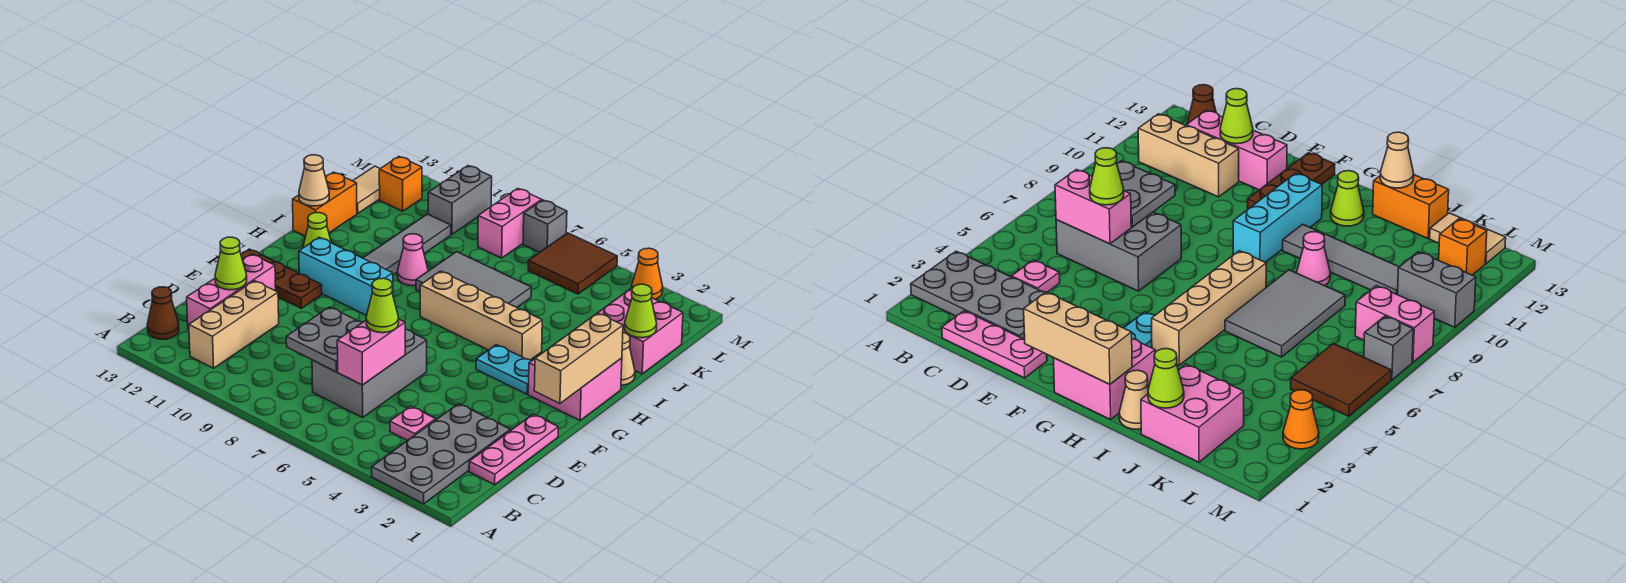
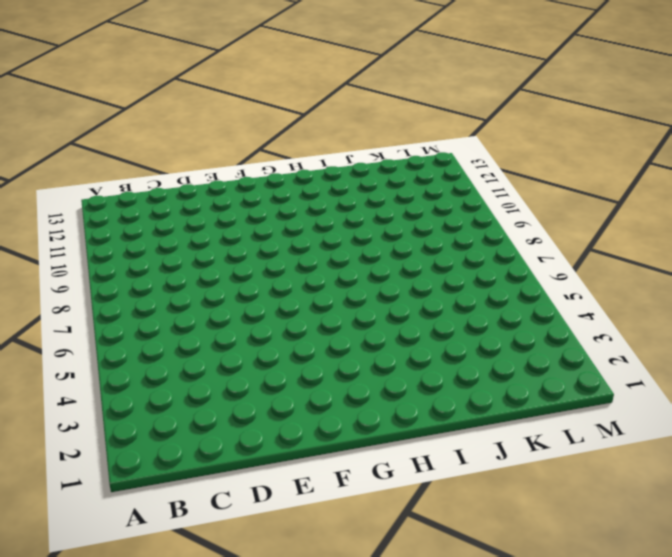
none -> grey 2x4 plate [372,404,510,504]
none -> tan 1x3 brick [189,281,279,368]
none -> brown 1x1 cone [147,287,179,339]
none -> pink 1x3 plate [469,414,558,485]

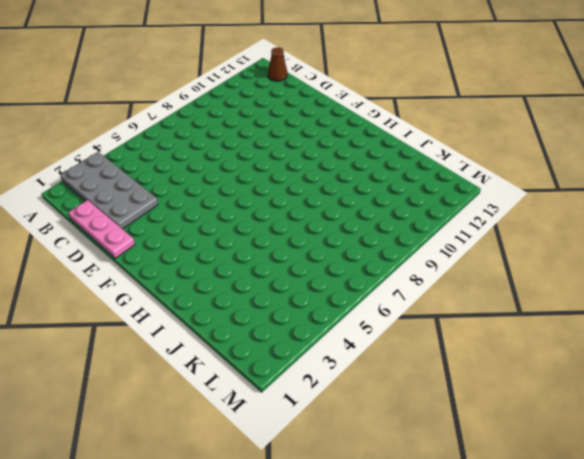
none -> tan 1x3 brick [189,281,279,368]
none -> pink 1x1 plate [390,406,436,441]
none -> grey 2x3 brick [312,329,427,418]
none -> pink 1x3 brick [187,254,276,329]

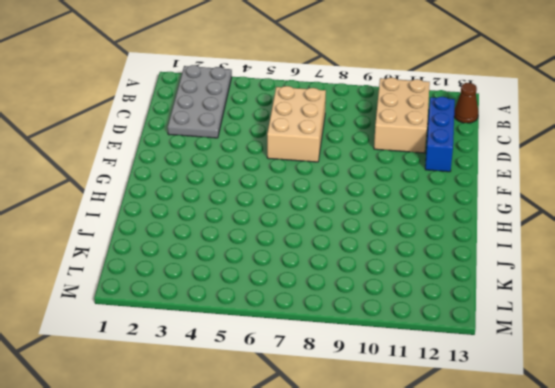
tan 2x3 brick [374,78,430,153] -> tan 1x3 brick [189,281,279,368]
tan 2x3 brick [267,86,326,162] -> grey 2x3 brick [312,329,427,418]
blue 1x3 brick [425,97,455,172] -> pink 1x3 brick [187,254,276,329]
none -> pink 1x3 plate [469,414,558,485]
none -> pink 1x1 plate [390,406,436,441]
none -> brown 1x3 plate [241,249,322,308]
none -> pink 2x2 brick [528,358,622,420]

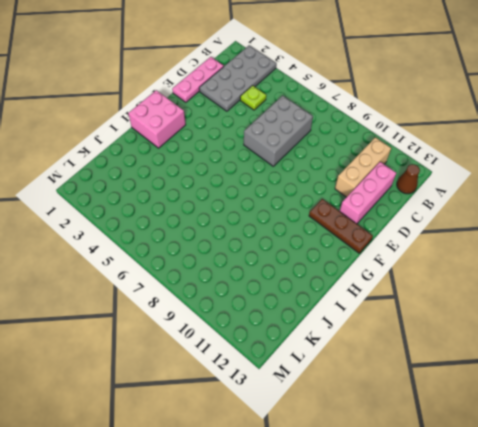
lime 1x1 plate [240,86,266,110] -> pink 1x1 plate [390,406,436,441]
none -> cyan 1x2 plate [476,345,532,394]
none -> cyan 1x3 brick [299,237,393,316]
none -> tan 1x4 brick [420,271,542,360]
none -> grey 1x4 tile [363,214,451,275]

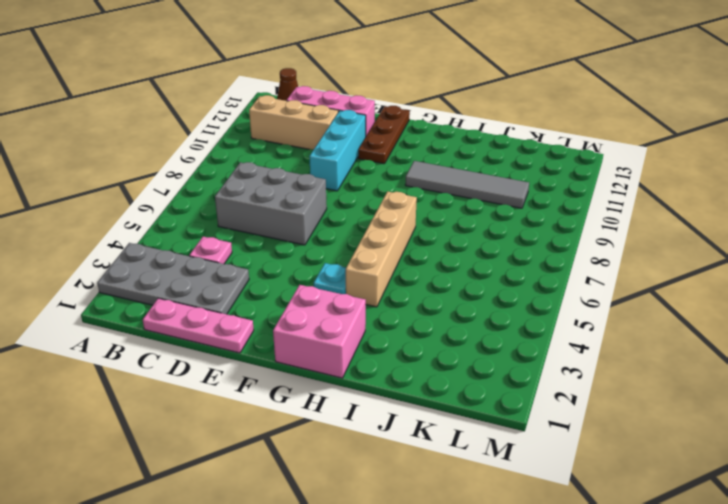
cyan 1x3 brick [309,110,366,191] -> cyan 1x3 brick moved to [299,237,393,316]
cyan 1x1 plate [314,263,346,294] -> cyan 1x2 plate [476,345,532,394]
none -> lime 1x1 cone [303,213,331,248]
none -> tan 1x1 cone [621,333,635,385]
none -> grey 2x3 tile [416,252,531,307]
none -> pink 1x1 cone [397,234,428,286]

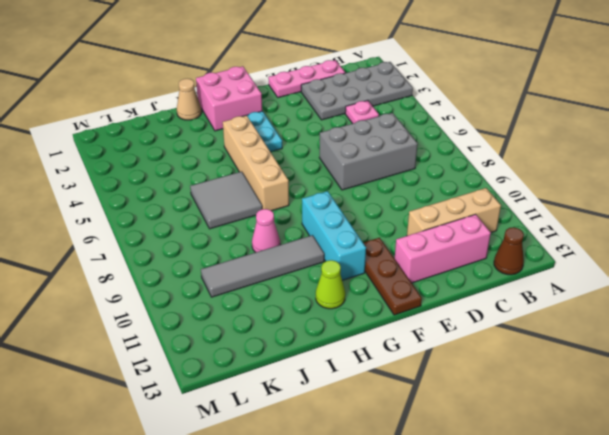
grey 2x2 tile [190,171,262,229] -> grey 2x3 tile [416,252,531,307]
none -> orange 1x2 brick [293,172,357,236]
none -> pink 2x2 brick [598,288,683,374]
none -> tan 1x2 tile [353,166,380,214]
none -> brown 2x2 tile [528,233,617,294]

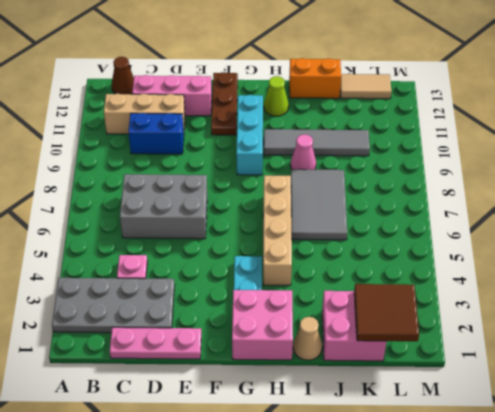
blue 1x2 brick [128,113,184,154] -> none
brown 2x2 tile [354,284,419,341] -> brown 2x2 tile moved to [528,233,617,294]
none -> pink 1x2 brick [478,188,542,258]
none -> grey 1x2 brick [428,166,492,235]
none -> orange 1x1 brick [379,157,422,211]
none -> orange 1x1 cone [632,248,663,299]

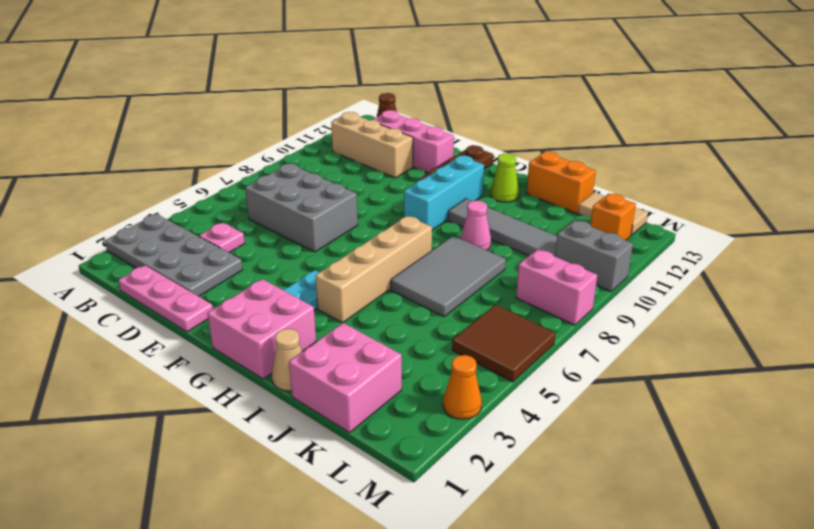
none -> grey 1x1 brick [523,200,567,252]
none -> pink 1x2 brick [337,319,405,385]
none -> grey 2x2 plate [286,307,363,372]
none -> lime 1x1 cone [215,237,247,290]

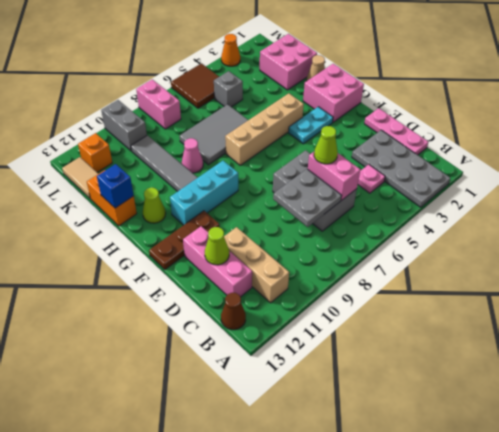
blue 1x1 brick [97,164,134,208] -> tan 1x1 cone [299,155,329,206]
grey 1x1 brick [214,71,243,107] -> grey 1x1 brick moved to [523,200,567,252]
none -> tan 1x3 brick [534,313,623,403]
none -> lime 1x1 cone [625,284,657,338]

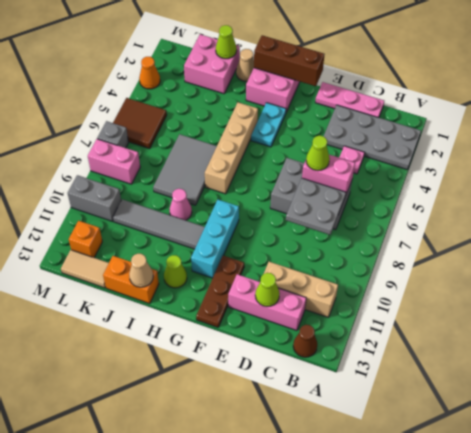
brown 1x3 brick [254,35,325,86] -> tan 1x3 brick [534,313,623,403]

